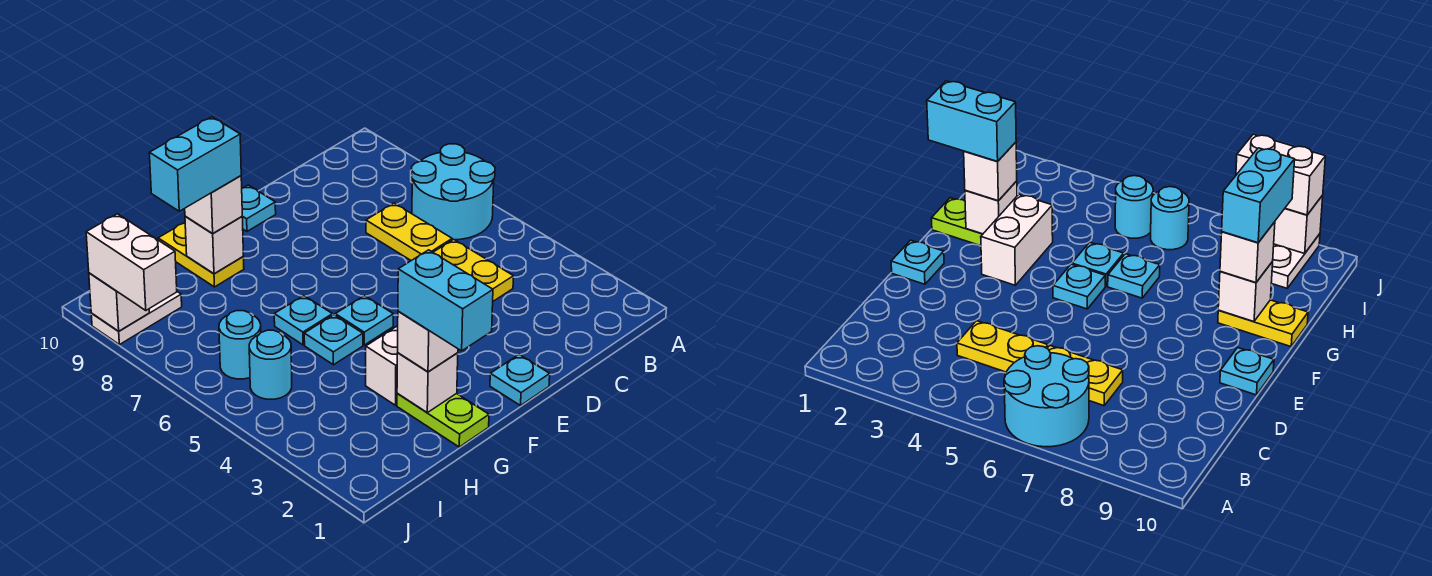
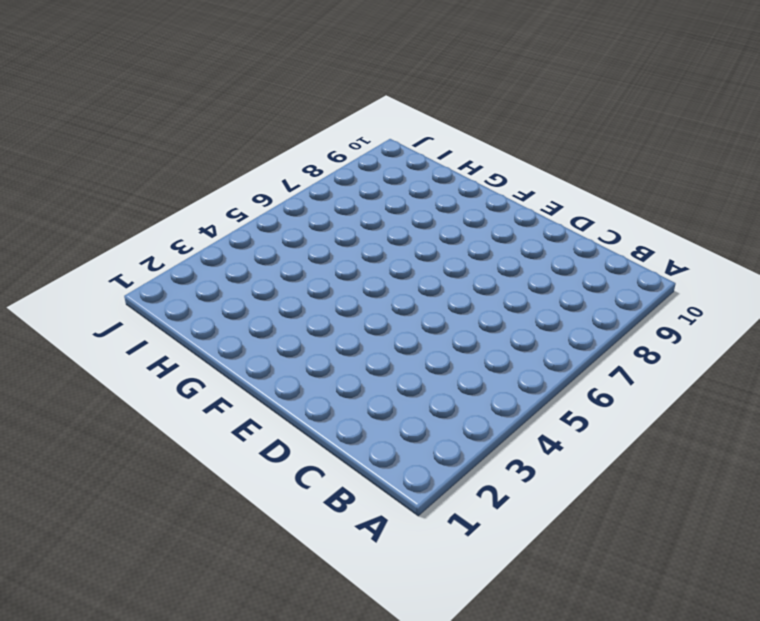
none -> cyan 2x2 round brick [412,144,495,240]
none -> yellow 1x2 plate [433,239,513,301]
none -> yellow 1x2 plate [366,203,452,261]

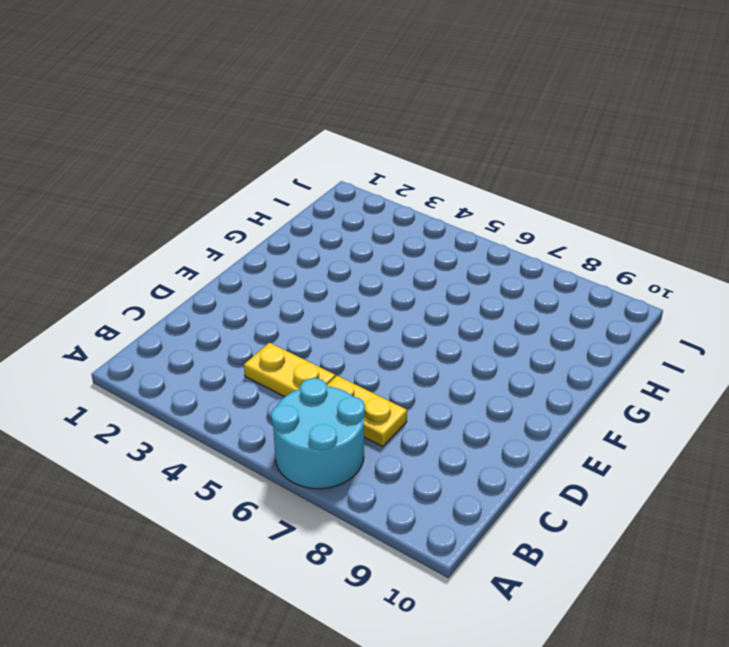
none -> cyan 1x1 plate [490,355,550,406]
none -> cyan 1x1 plate [242,185,276,231]
none -> white 1x2 brick [366,326,398,405]

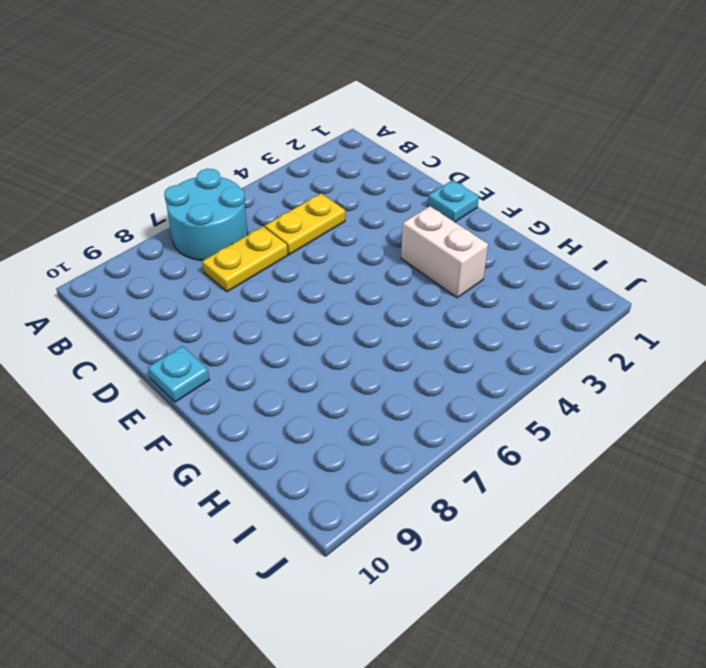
none -> cyan 1x1 plate [335,296,393,345]
none -> lime 1x2 plate [397,393,489,447]
none -> cyan 1x1 plate [304,315,363,365]

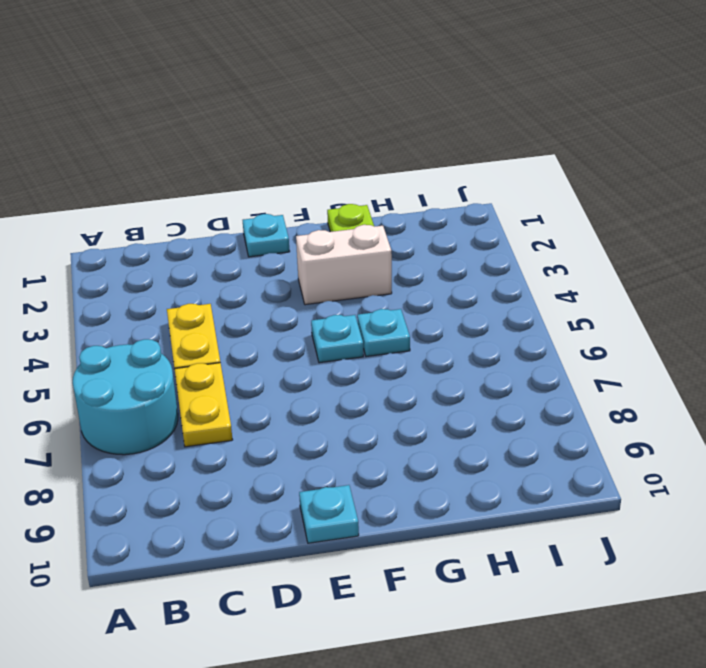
none -> cyan 1x1 plate [274,295,332,345]
none -> yellow 1x2 plate [158,222,244,287]
none -> cyan 1x1 round brick [249,330,292,399]

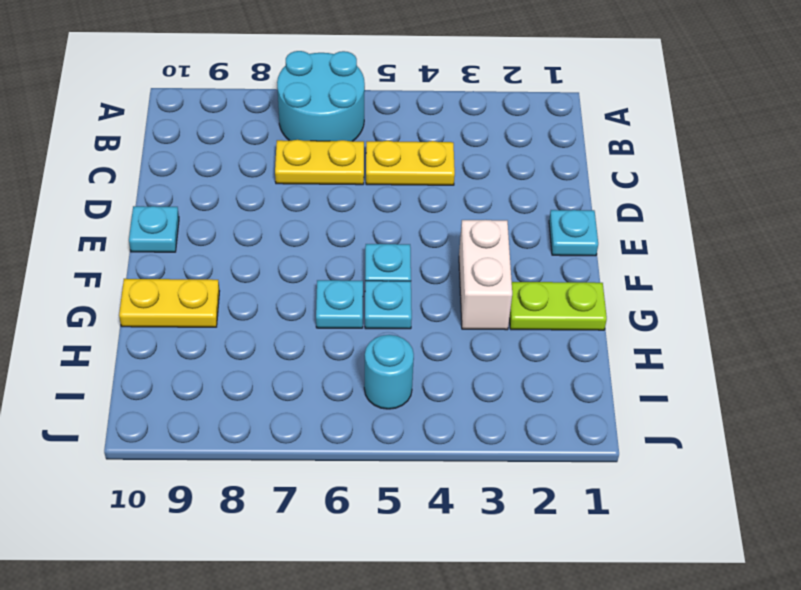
none -> cyan 1x1 round brick [219,311,261,379]
none -> white 1x2 plate [91,292,182,345]
none -> white 1x1 brick [397,353,458,413]

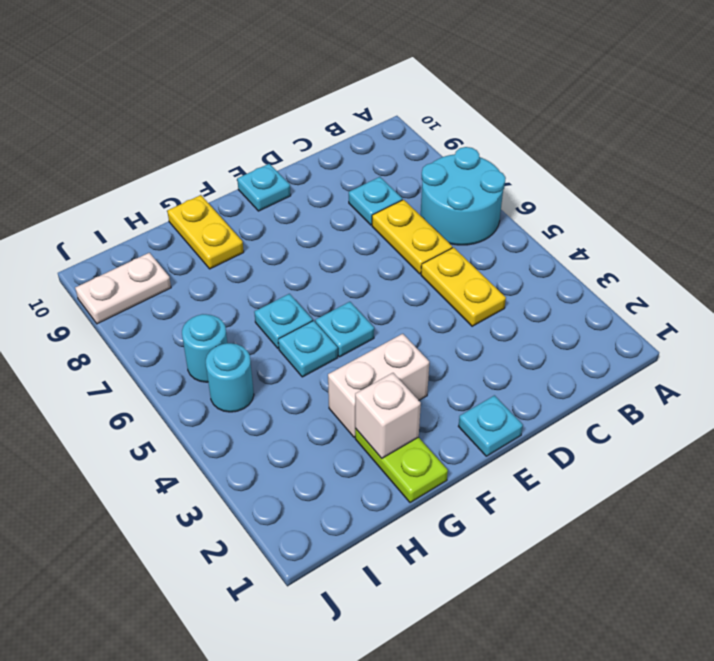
cyan 1x1 plate [349,177,402,225] -> none
none -> white 1x1 brick [185,216,243,274]
none -> white 1x1 brick [89,273,149,331]
none -> white 1x1 brick [398,311,458,372]

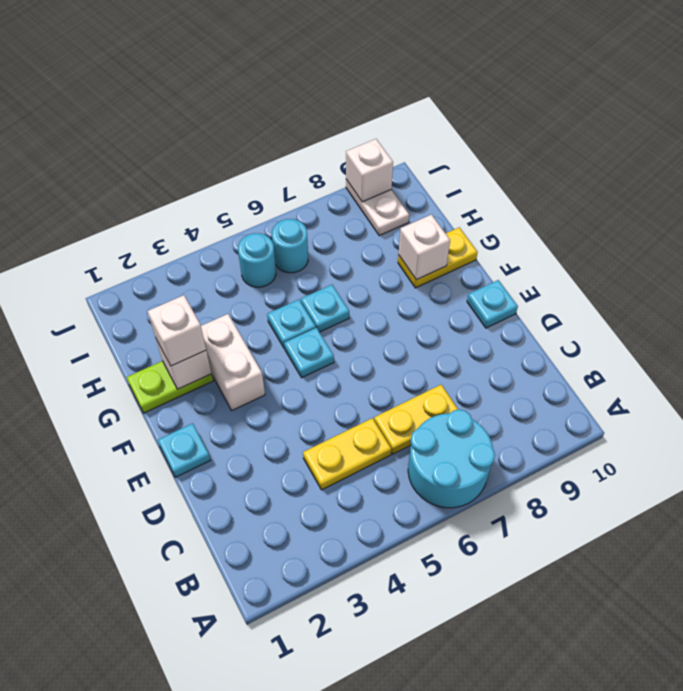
none -> white 1x1 brick [185,176,242,234]
none -> white 1x2 brick [86,214,177,310]
none -> cyan 1x2 brick [398,250,493,351]

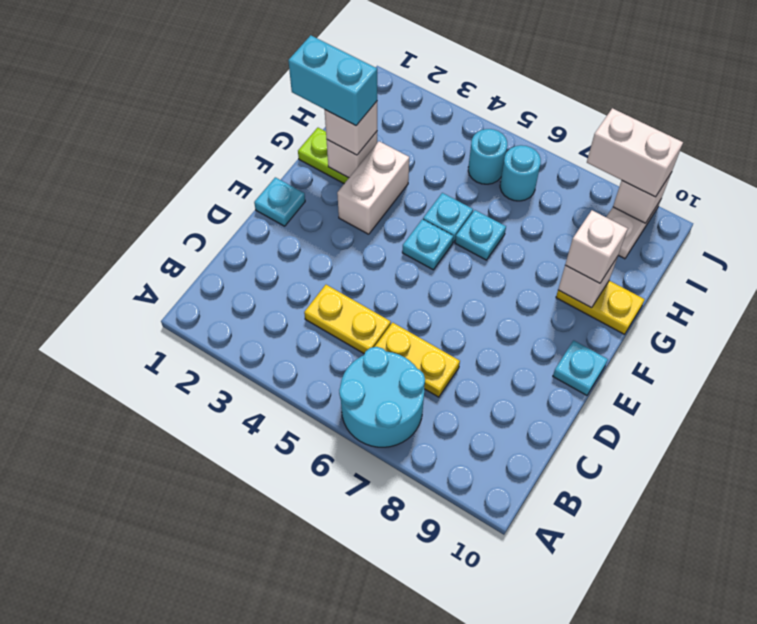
none -> cyan 1x2 brick [150,117,241,211]

